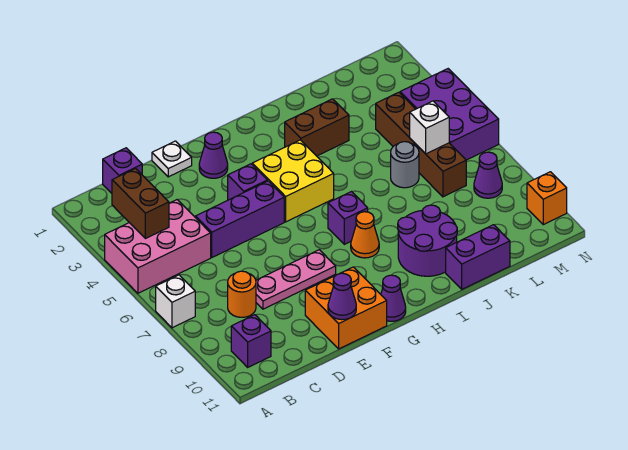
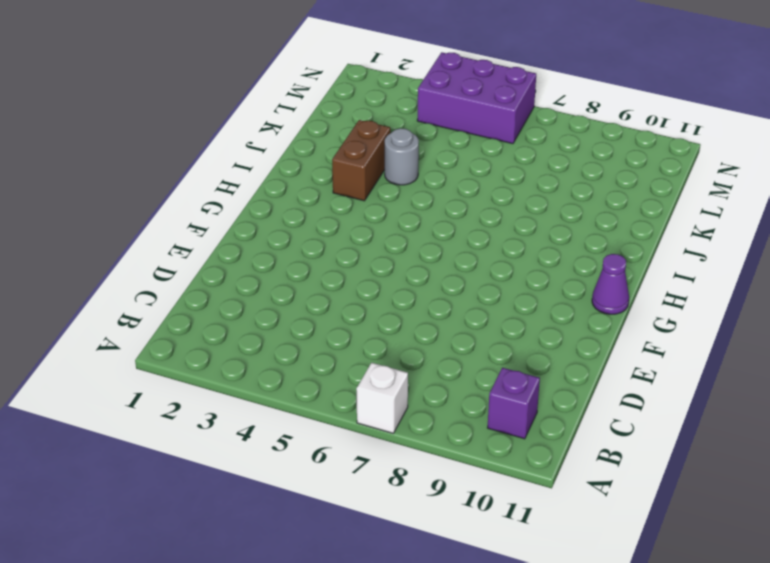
grey 1x1 round brick [385,128,419,185] -> grey 1x1 round brick moved to [391,142,419,188]
none -> pink 2x3 brick [105,200,211,293]
none -> purple 1x1 brick [103,148,142,193]
none -> orange 1x1 round brick [228,271,256,317]

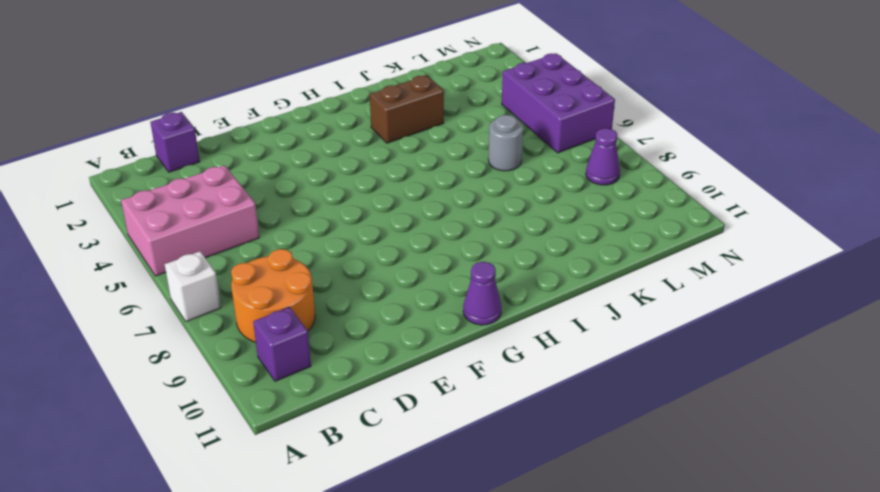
orange 2x2 round brick [231,249,315,342] -> orange 1x1 round brick [228,271,256,317]
none -> purple 1x3 brick [196,181,284,257]
none -> pink 1x3 plate [256,250,336,309]
none -> white 1x1 plate [152,141,192,177]

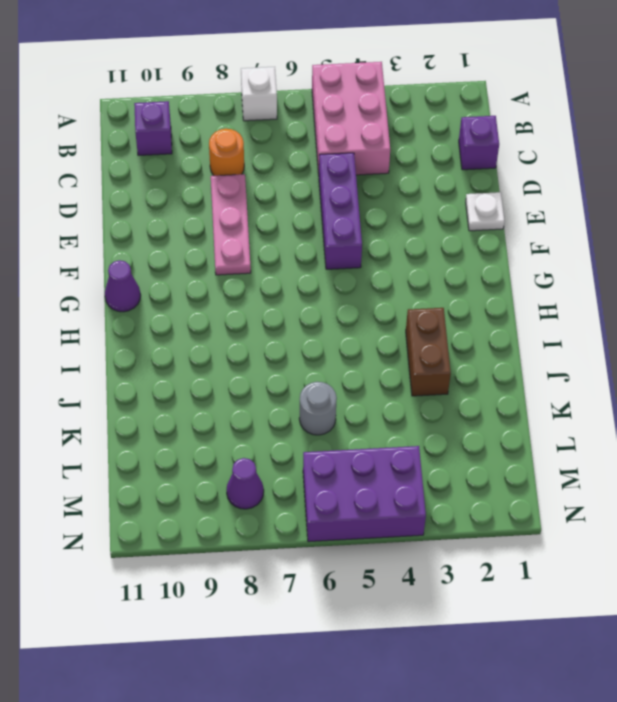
none -> orange 2x2 brick [305,267,387,349]
none -> purple 1x1 cone [199,132,228,178]
none -> purple 1x1 brick [228,164,267,200]

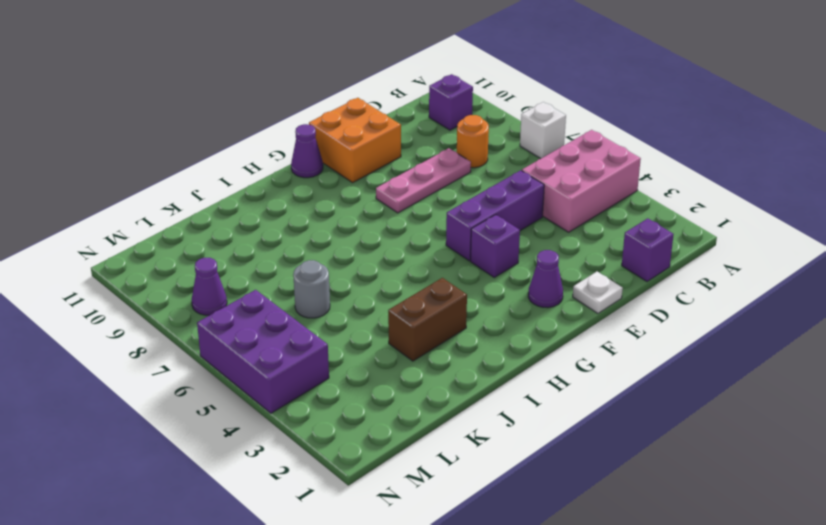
none -> yellow 2x2 brick [252,140,334,222]
none -> purple 1x1 brick [328,192,368,244]
none -> orange 1x1 cone [351,212,379,258]

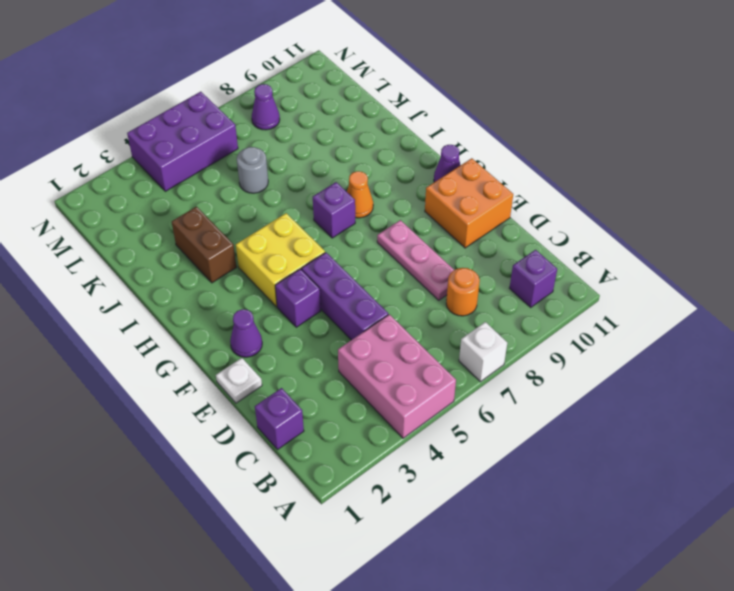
none -> purple 2x2 round brick [398,205,457,276]
none -> purple 1x2 brick [446,225,510,289]
none -> brown 1x4 brick [376,92,466,197]

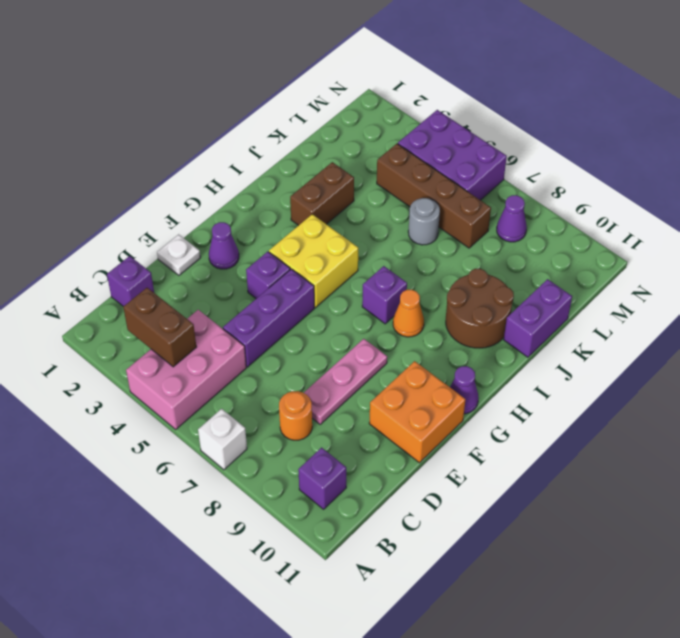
brown 2x2 round brick [446,269,514,348] -> purple 2x2 round brick [398,205,457,276]
none -> orange 1x1 brick [527,172,567,225]
none -> purple 1x1 cone [328,273,356,320]
none -> white 1x1 brick [410,101,449,154]

